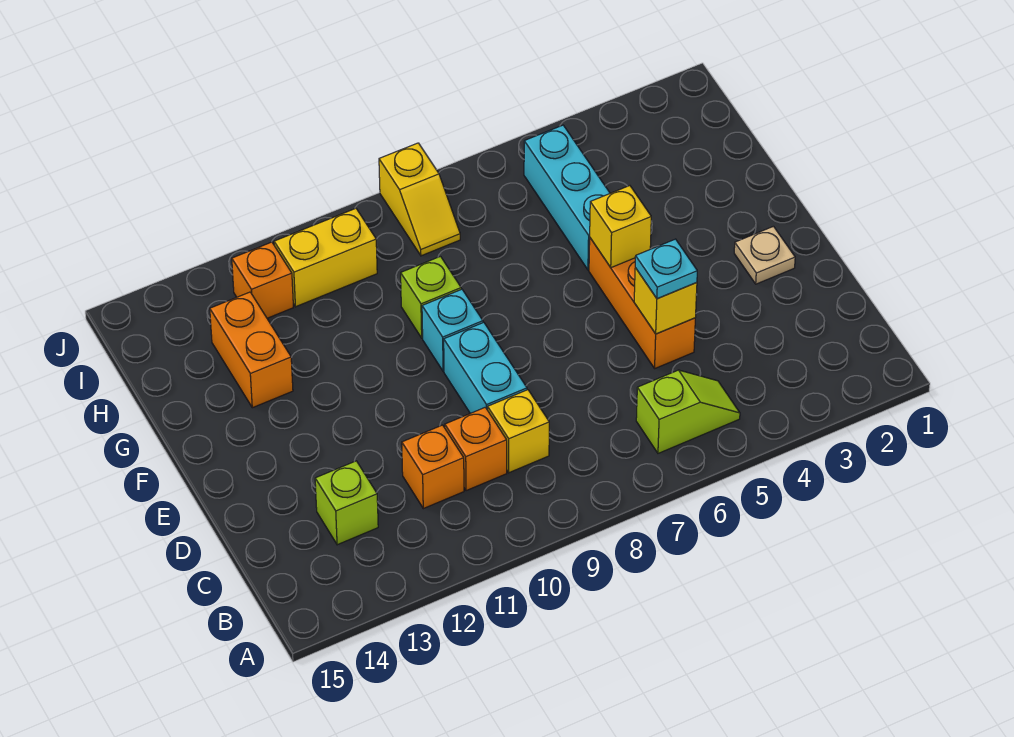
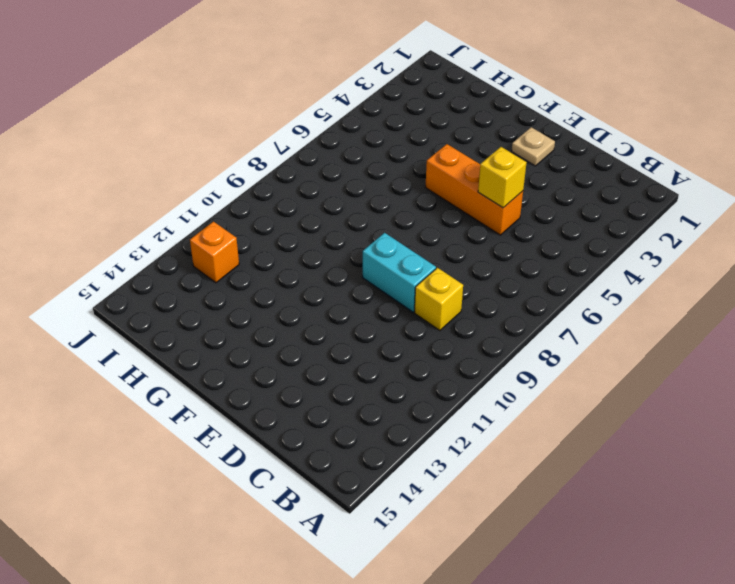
none -> lime 1x2 slope [636,370,740,453]
none -> orange 1x1 brick [445,407,507,491]
none -> orange 1x1 brick [402,425,464,509]

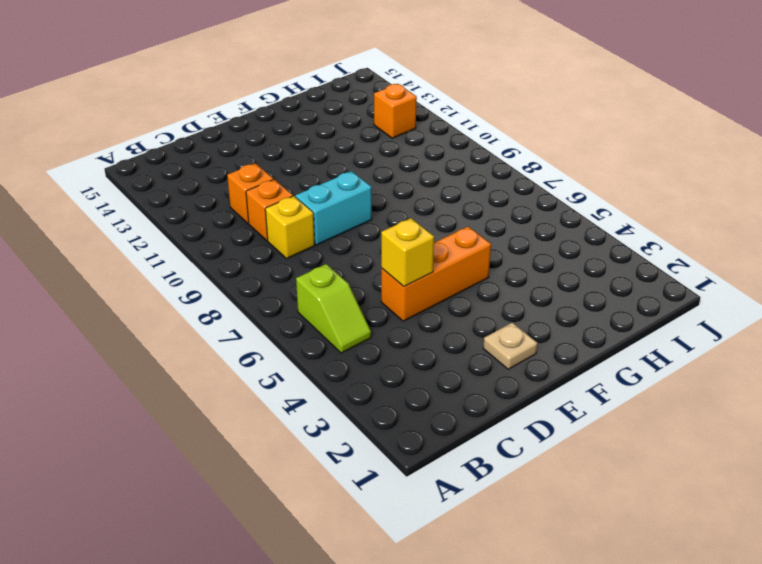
none -> lime 1x1 brick [315,461,378,545]
none -> cyan 1x1 brick [422,289,483,371]
none -> cyan 1x3 brick [524,125,610,270]

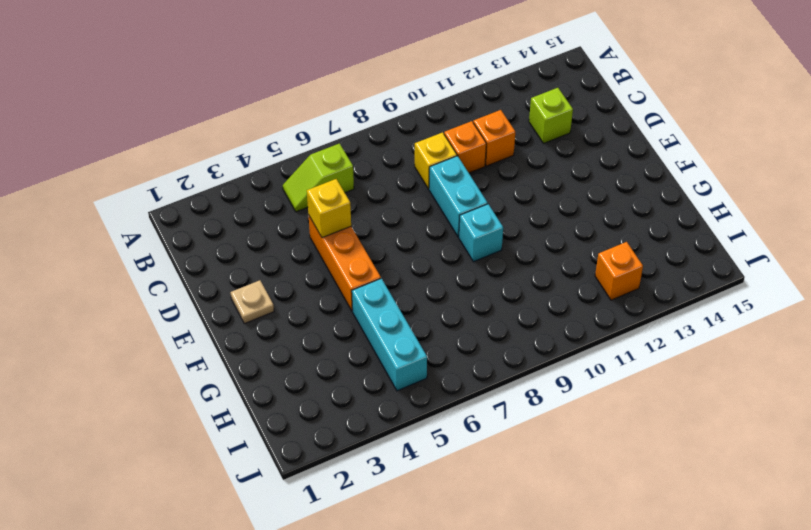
none -> lime 1x1 brick [401,256,461,338]
none -> orange 1x2 brick [210,292,293,408]
none -> yellow 1x2 slope [379,143,460,256]

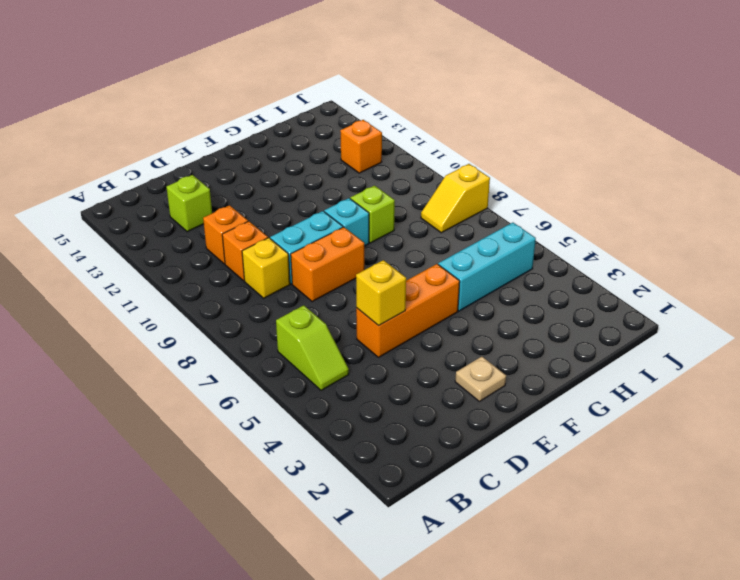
orange 1x2 brick [291,227,364,302] -> orange 1x2 brick moved to [210,292,293,408]
none -> yellow 1x2 brick [274,208,377,307]
none -> yellow 1x1 brick [590,186,651,268]
none -> cyan 1x1 plate [635,239,697,299]

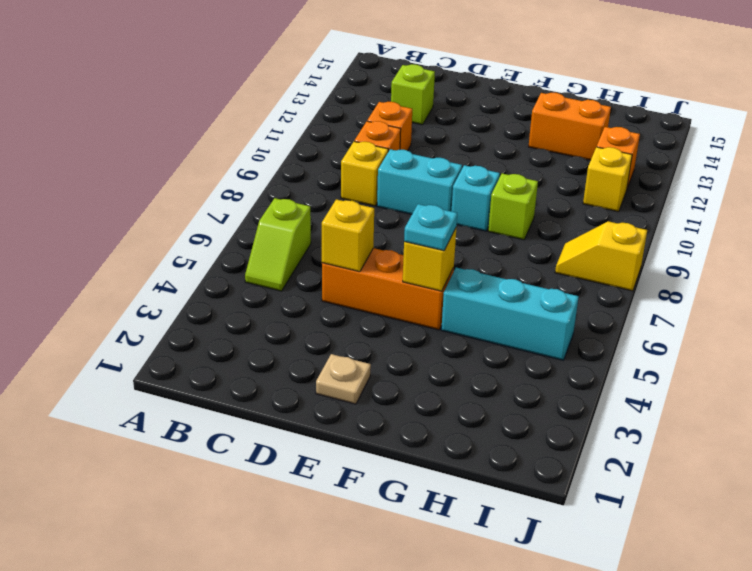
cyan 1x1 plate [404,204,457,251] -> cyan 1x1 plate moved to [635,239,697,299]
yellow 1x1 brick [583,147,632,212] -> yellow 1x2 brick [274,208,377,307]

